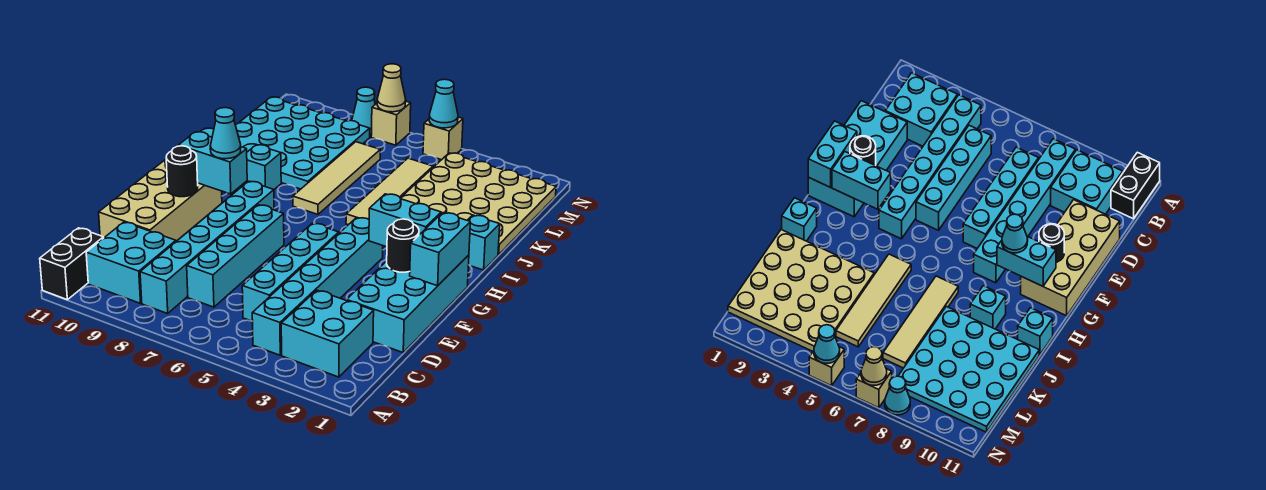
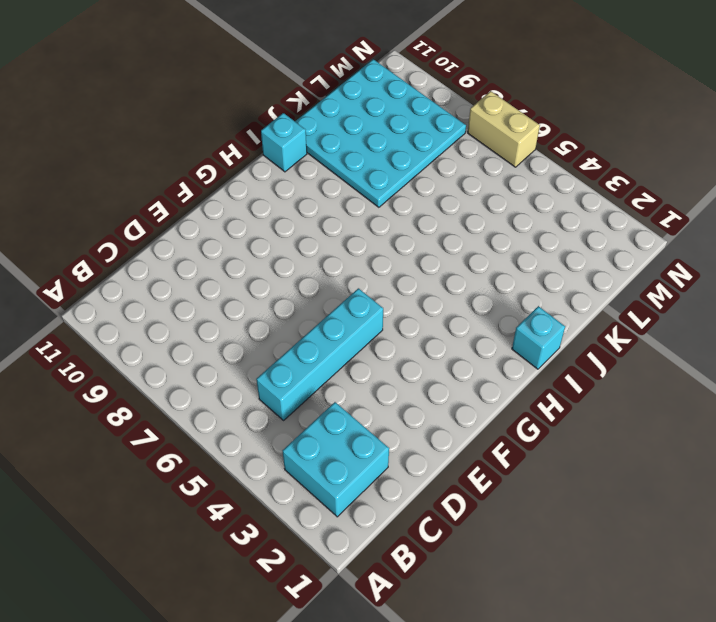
tan 1x2 brick [468,91,540,167] -> tan 1x1 brick [371,101,411,145]
none -> black 1x2 brick [40,228,104,300]
none -> cyan 1x6 brick [252,217,383,355]
none -> cyan 1x6 brick [140,181,274,313]

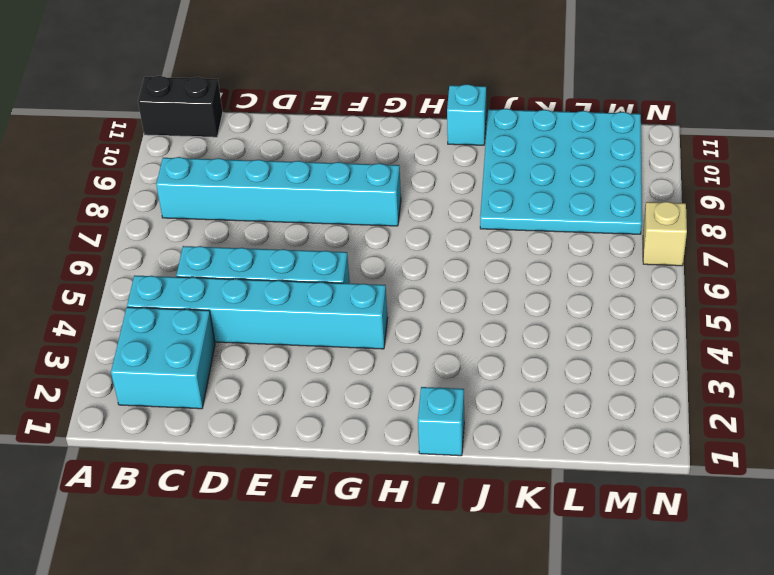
none -> cyan 2x2 brick [86,222,176,303]
none -> cyan 1x4 brick [187,205,284,307]
none -> cyan 2x4 brick [346,255,469,352]

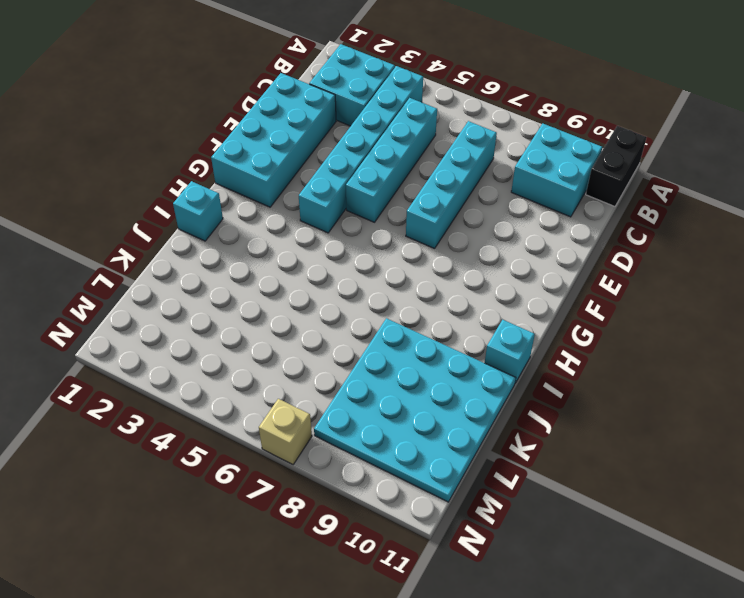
none -> cyan 1x6 brick [140,181,274,313]
none -> tan 2x4 brick [99,159,222,241]
none -> tan 1x4 tile [346,158,433,225]

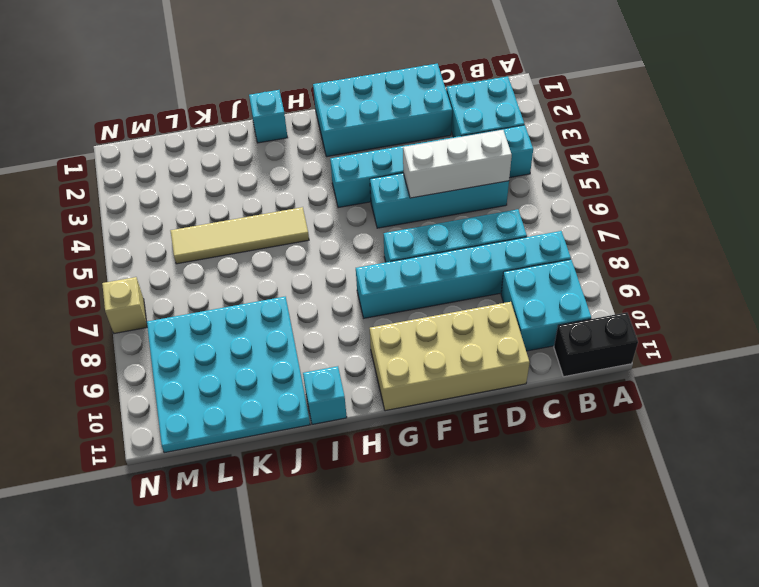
white 1x3 brick [403,130,512,198] -> none
none -> tan 1x4 tile [293,142,380,214]
none -> cyan 1x1 brick [241,145,281,190]
none -> tan 4x4 plate [400,153,556,255]

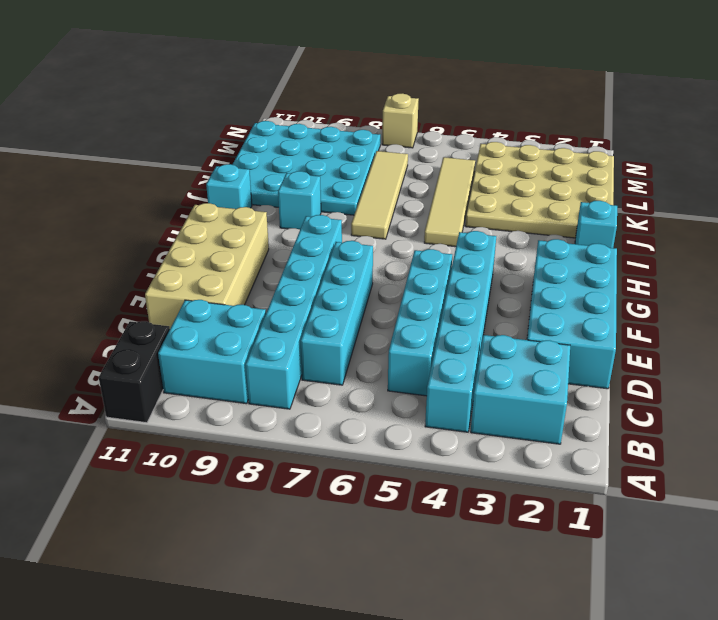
none -> tan 1x1 brick [423,117,463,160]
none -> cyan 1x1 cone [352,87,375,134]
none -> cyan 1x2 brick [410,213,470,286]

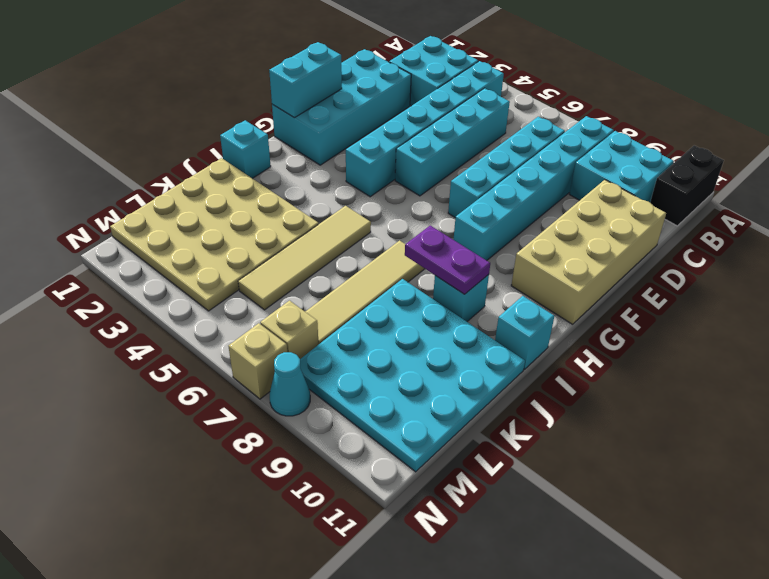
purple 1x2 plate [405,226,490,294] -> none
tan 1x1 brick [260,301,319,359] -> tan 1x1 brick moved to [423,117,463,160]
none -> black 1x1 round brick [387,219,419,272]
none -> black 1x1 round brick [166,146,198,197]
none -> cyan 1x2 brick [369,194,441,247]

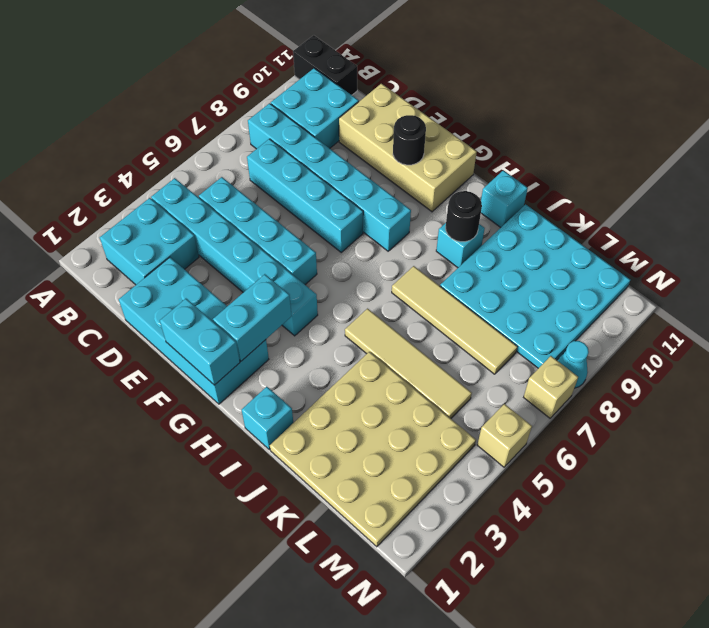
black 1x1 round brick [446,191,482,242] -> black 1x1 round brick moved to [387,219,419,272]
none -> cyan 1x2 brick [178,132,247,194]
none -> cyan 1x1 cone [429,79,458,128]
none -> tan 1x1 cone [377,64,406,112]

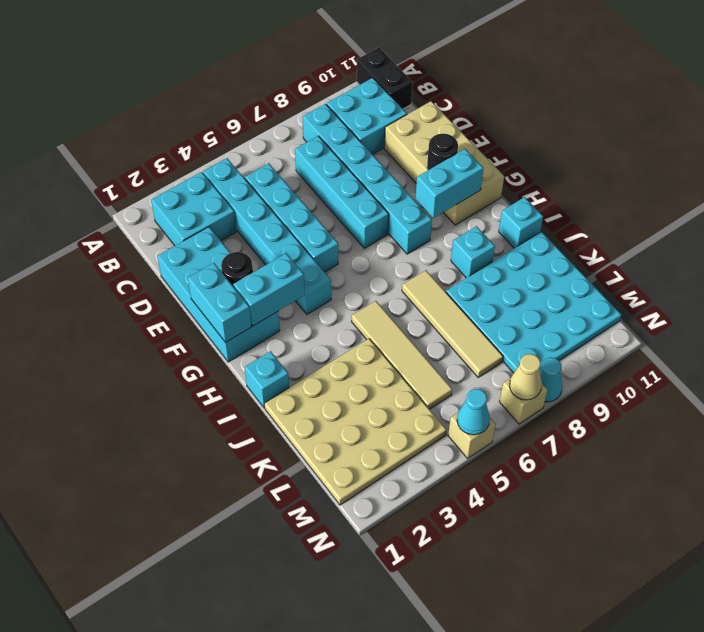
none -> cyan 1x1 cone [210,108,241,159]

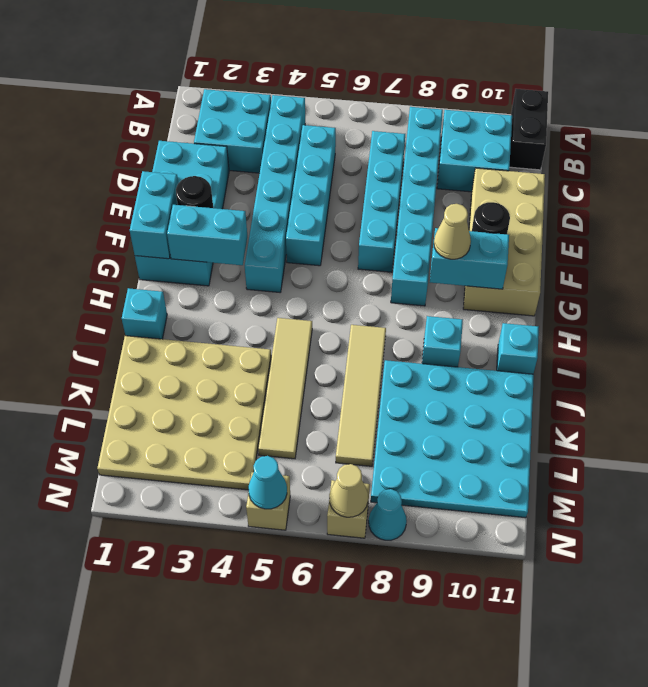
tan 1x1 cone [434,204,471,259] -> cyan 1x1 cone [210,108,241,159]

